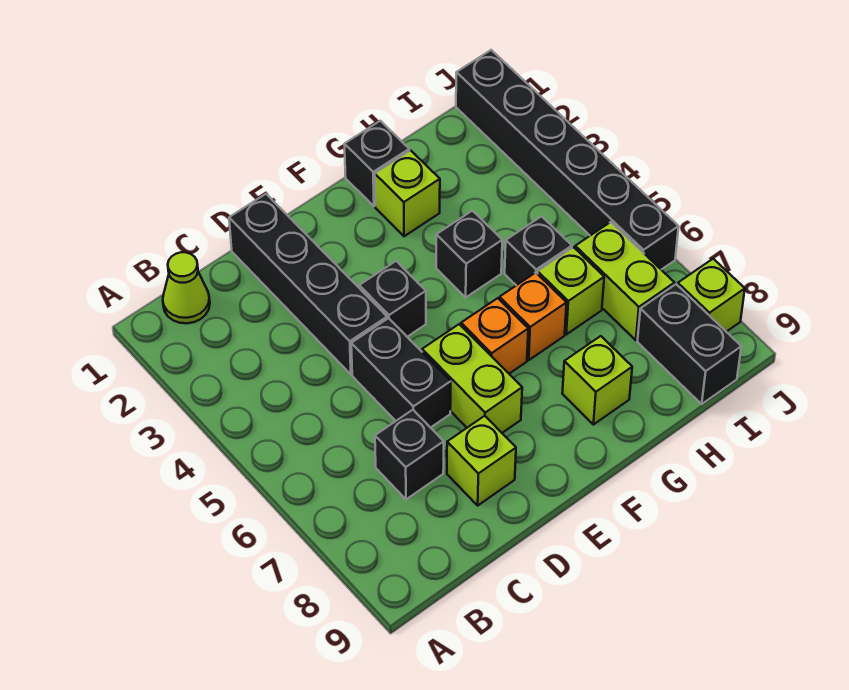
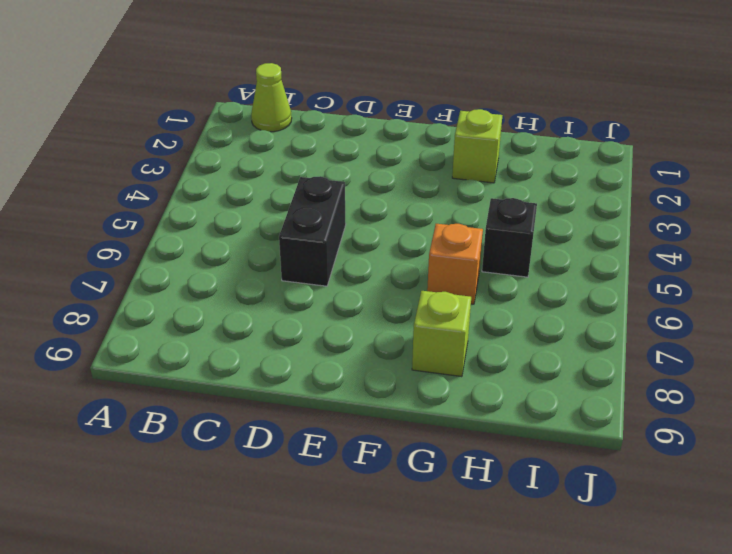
none -> black 1x1 brick [375,410,444,499]
none -> black 1x4 brick [229,194,387,374]
none -> lime 1x1 brick [447,416,516,505]

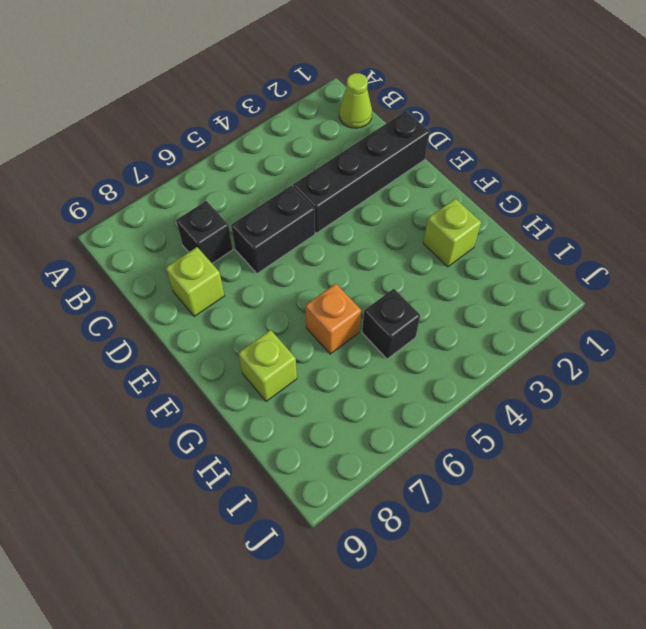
none -> black 1x1 brick [359,261,426,337]
none -> lime 1x2 brick [422,324,522,433]
none -> orange 1x1 brick [461,298,528,374]

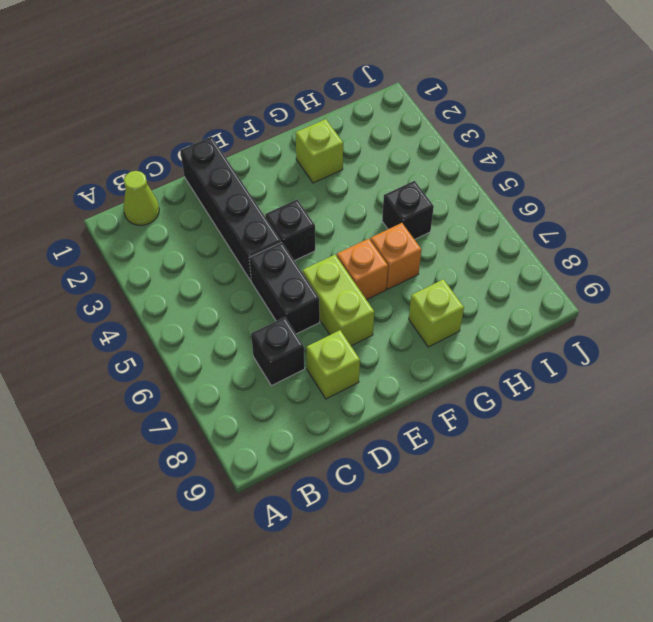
none -> black 1x1 brick [344,121,409,206]
none -> black 1x1 brick [436,211,502,297]
none -> lime 1x1 brick [538,247,604,334]

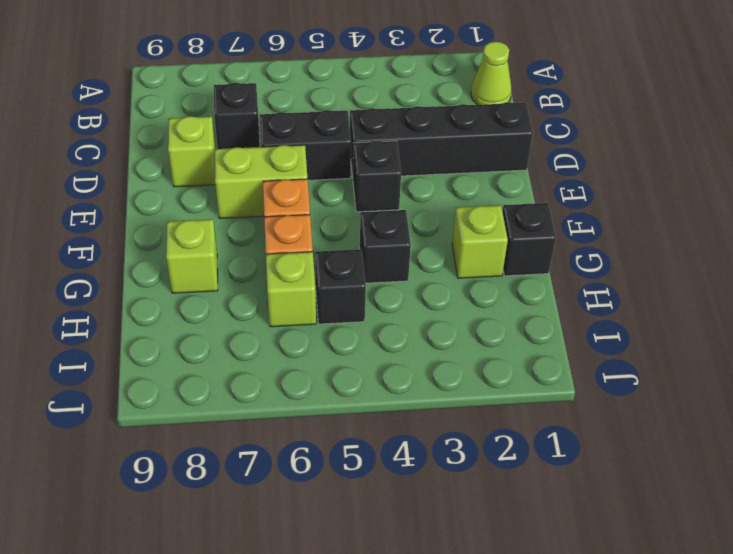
none -> lime 1x2 brick [575,222,674,340]
none -> black 1x2 brick [637,284,741,404]
none -> black 1x6 brick [456,50,679,270]

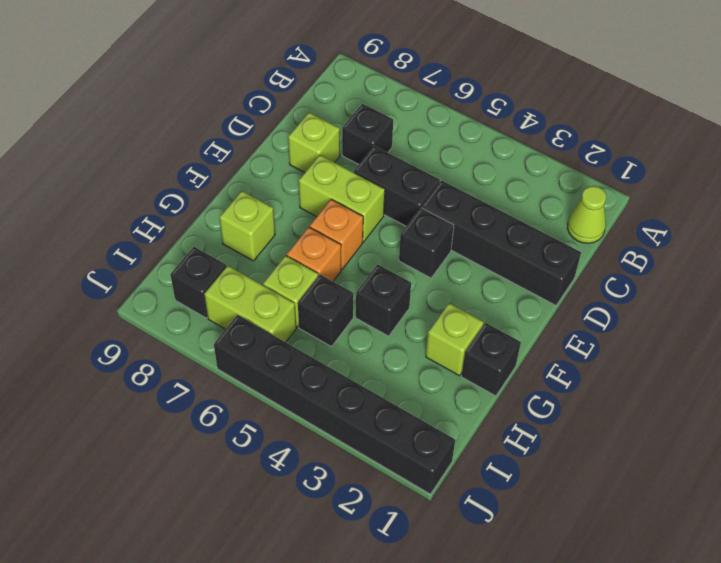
black 1x1 brick [170,247,226,318] -> black 1x2 brick [637,284,741,404]
none -> lime 1x1 brick [678,259,745,332]

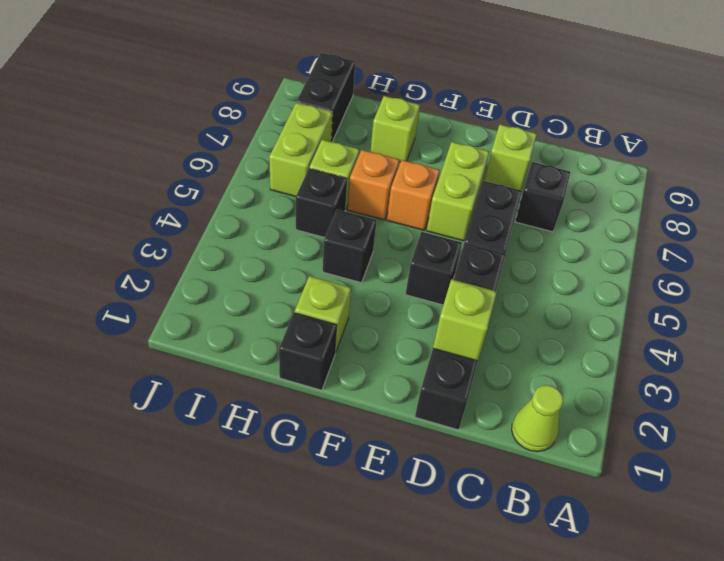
lime 1x1 brick [433,279,497,361] -> lime 1x1 brick moved to [678,259,745,332]
none -> black 1x6 brick [456,50,679,270]

